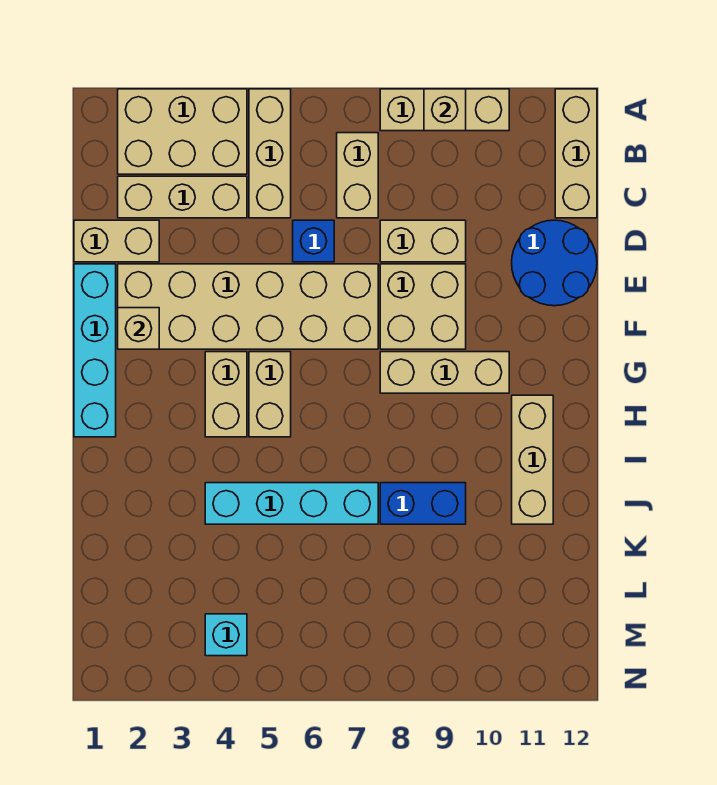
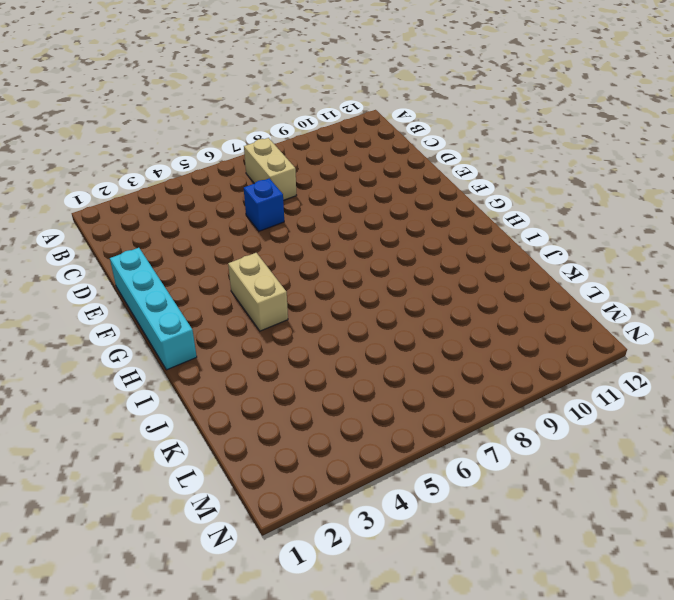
none -> tan 2x3 brick [118,89,247,174]
none -> tan 1x3 brick [249,89,291,218]
none -> tan 1x3 brick [380,89,509,131]

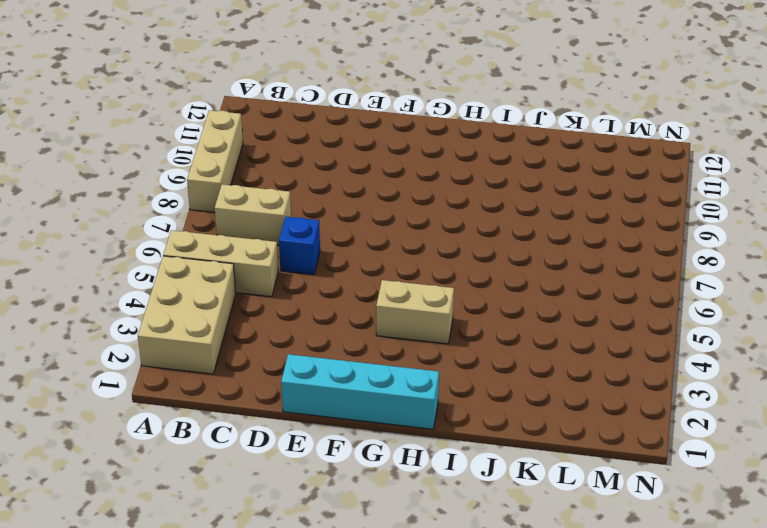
none -> tan 1x3 brick [555,89,597,218]
none -> tan 1x3 brick [118,176,247,218]
none -> tan 1x2 brick [74,220,159,262]

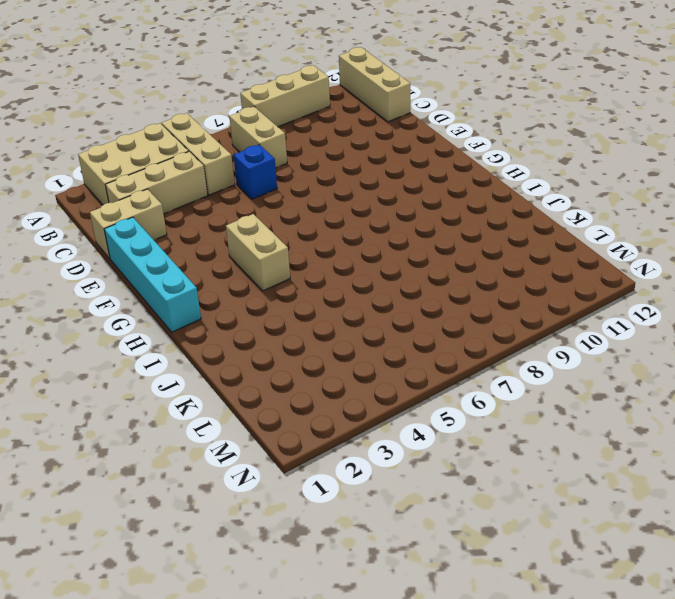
none -> tan 1x2 brick [380,220,466,262]
none -> blue 2x2 round brick [512,220,597,306]
none -> tan 2x6 brick [118,264,378,349]

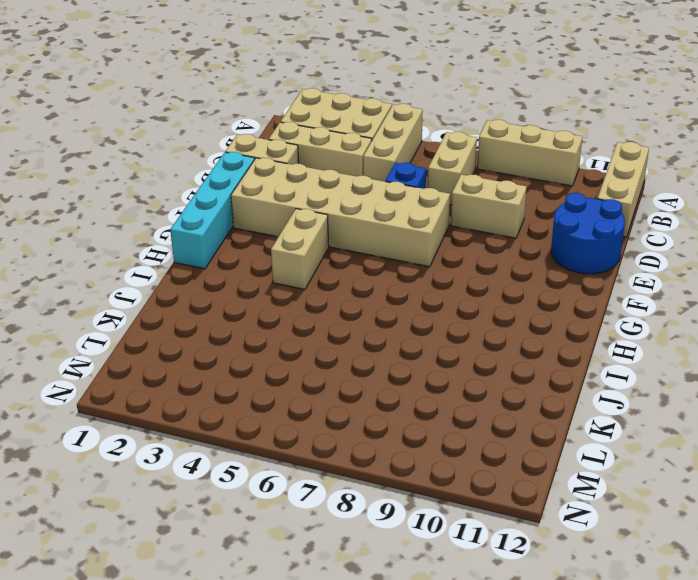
none -> tan 2x2 brick [380,264,466,349]
none -> tan 1x2 brick [249,352,291,437]
none -> tan 1x3 brick [380,352,509,393]

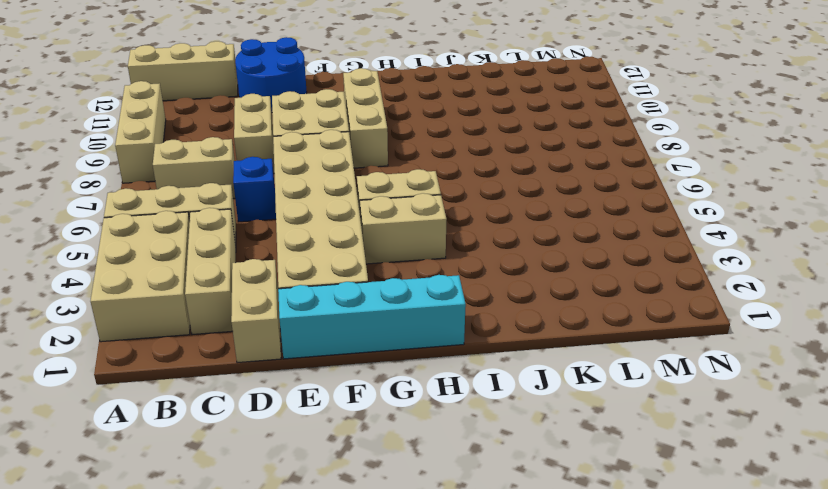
none -> tan 1x3 brick [512,395,553,524]
none -> cyan 1x4 brick [205,483,378,524]
none -> blue 1x2 brick [380,483,466,524]

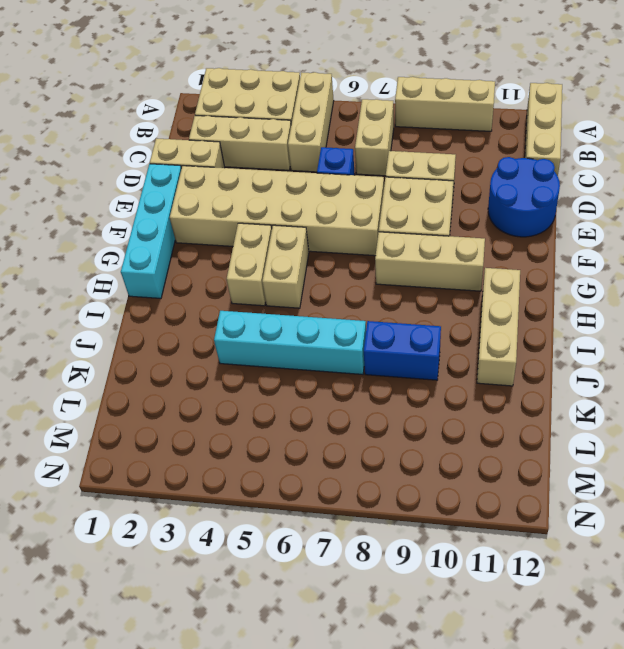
none -> cyan 1x1 brick [205,614,247,656]
none -> tan 1x1 brick [424,89,466,131]
none -> tan 1x1 brick [118,308,159,349]

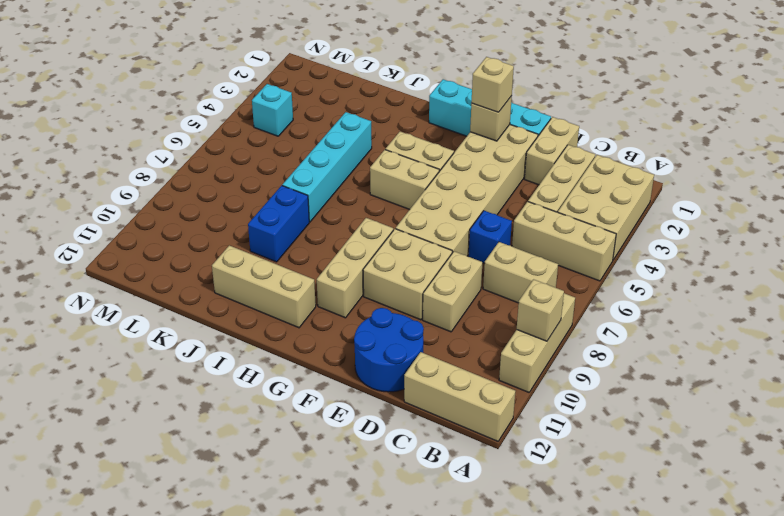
tan 1x1 brick [471,57,514,112] -> none

